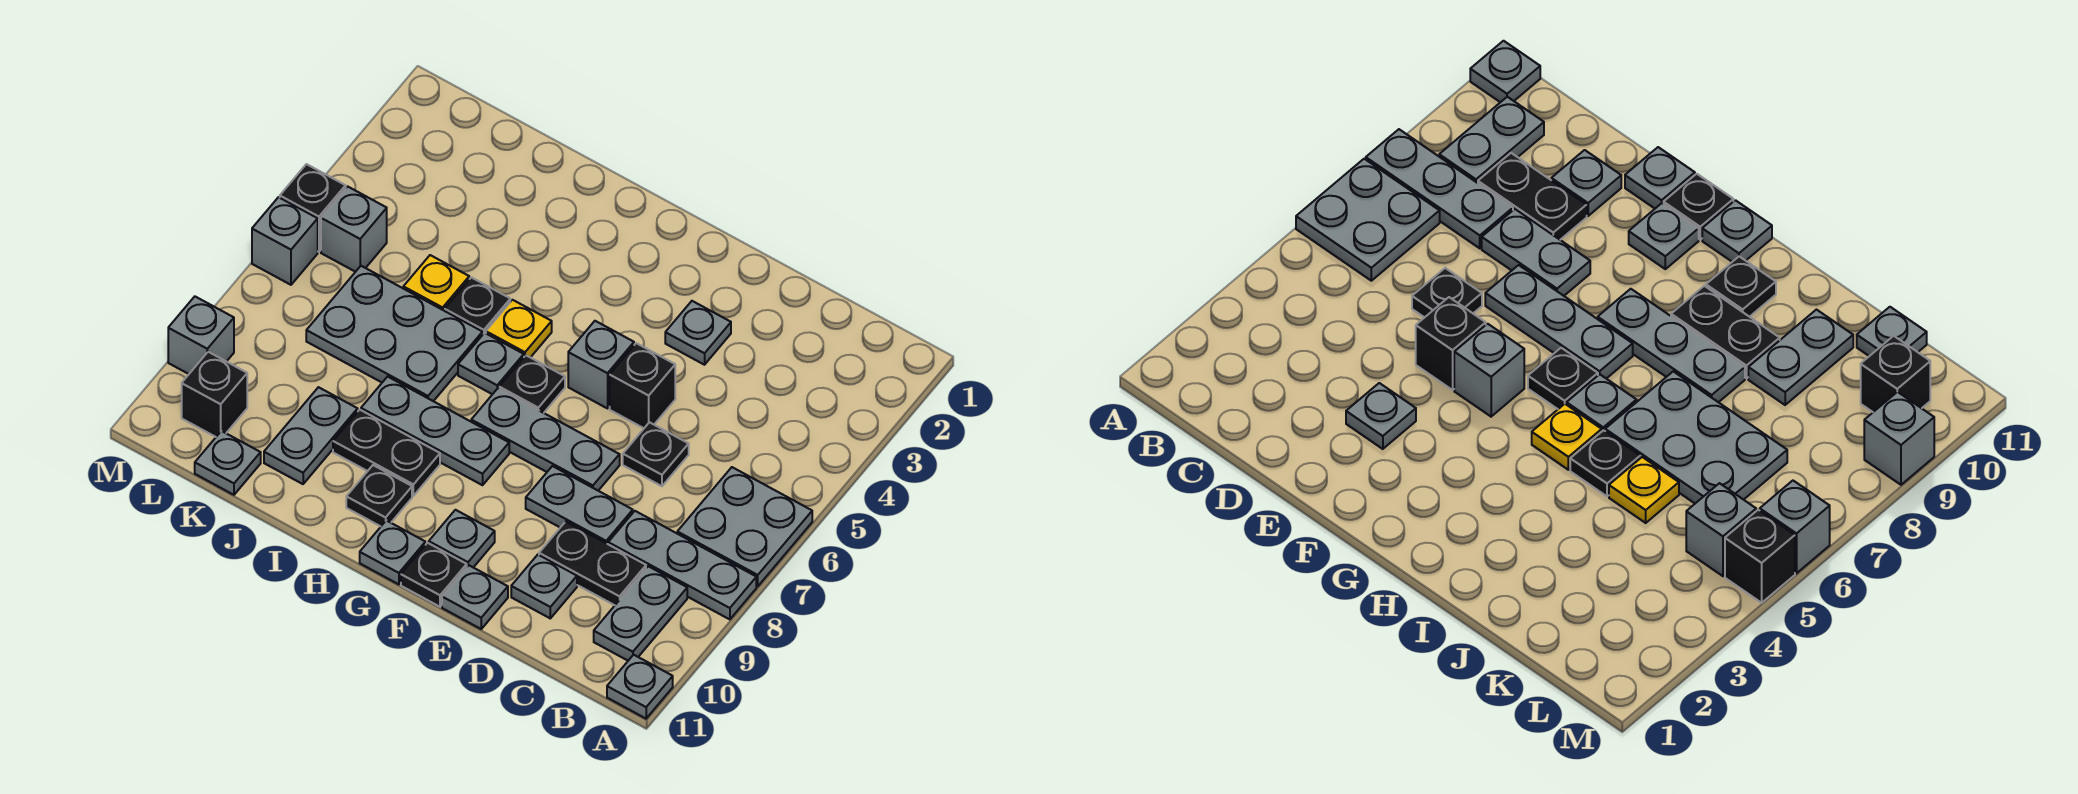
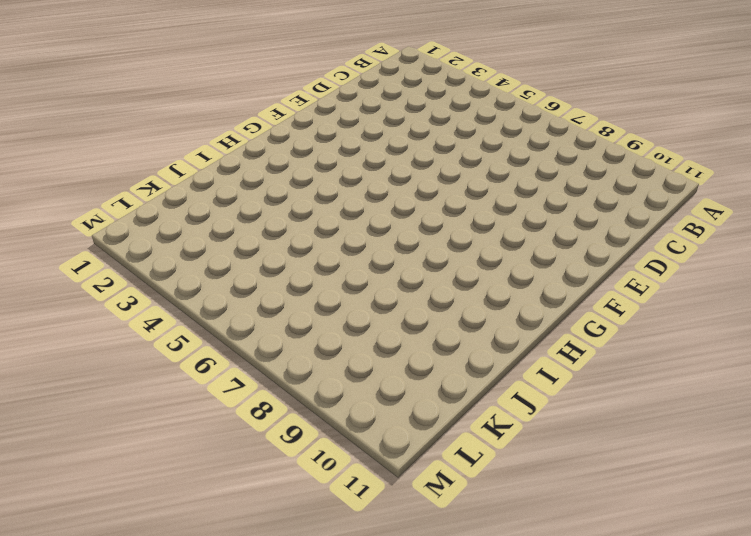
none -> grey 2x2 plate [677,467,812,586]
none -> grey 1x3 plate [608,511,756,619]
none -> grey 1x1 plate [607,655,673,718]
none -> grey 1x2 plate [594,566,687,661]

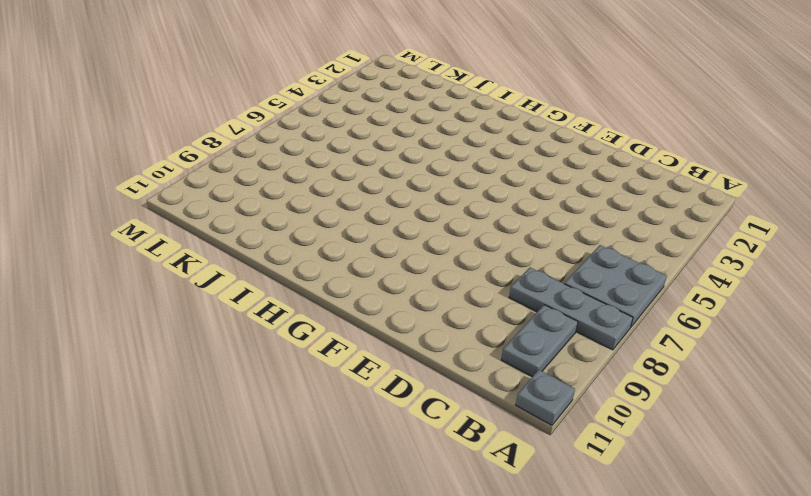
none -> black 1x2 plate [539,522,646,605]
none -> black 1x1 plate [623,422,689,486]
none -> grey 1x2 plate [526,466,633,544]
none -> grey 1x1 plate [511,555,577,618]

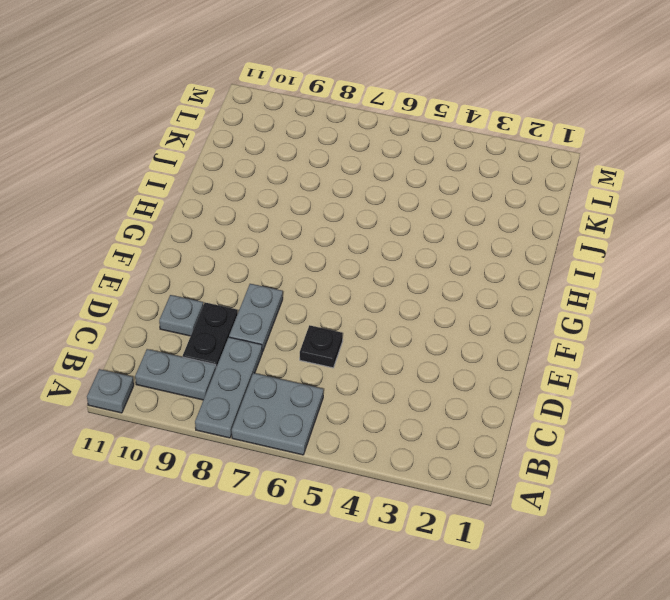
none -> grey 1x1 plate [665,301,731,365]
none -> black 1x1 brick [610,343,675,428]
none -> grey 1x3 plate [471,388,620,491]
none -> grey 1x1 plate [442,565,508,629]

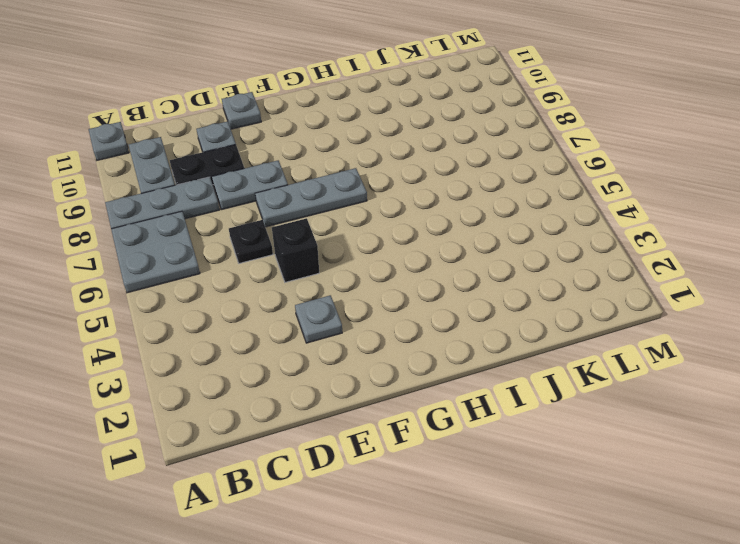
none -> grey 1x1 brick [568,321,634,408]
none -> grey 1x1 plate [429,510,495,567]
none -> black 1x1 plate [401,543,467,607]
none -> black 1x1 plate [499,355,565,413]

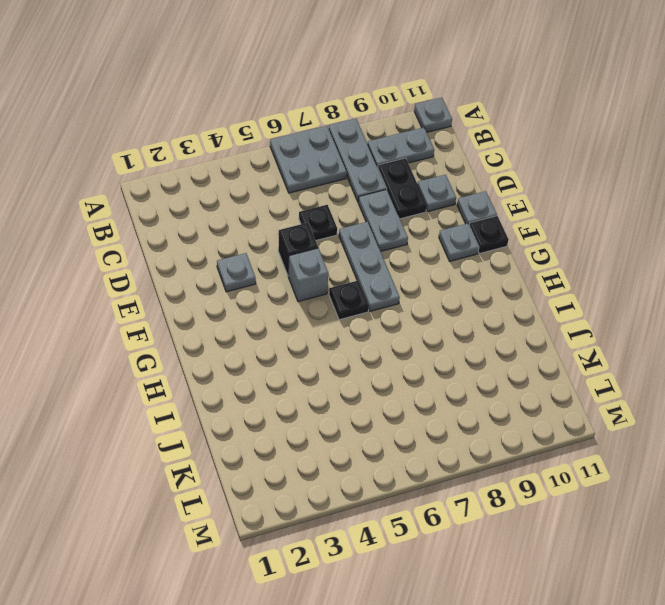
none -> grey 1x3 plate [361,377,509,485]
none -> grey 1x1 plate [360,520,425,584]
none -> yellow 1x1 plate [486,300,552,357]
none -> grey 1x1 plate [458,333,524,394]

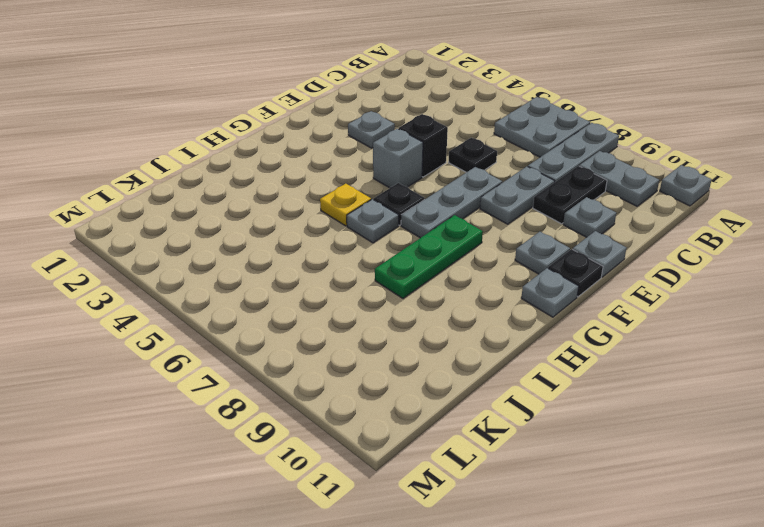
green 1x3 plate [375,215,483,298] -> grey 1x3 plate [361,377,509,485]
none -> black 1x2 plate [333,410,440,496]
none -> black 1x1 plate [346,465,412,526]
none -> black 1x1 plate [445,277,510,334]
none -> grey 2x3 plate [306,266,483,401]

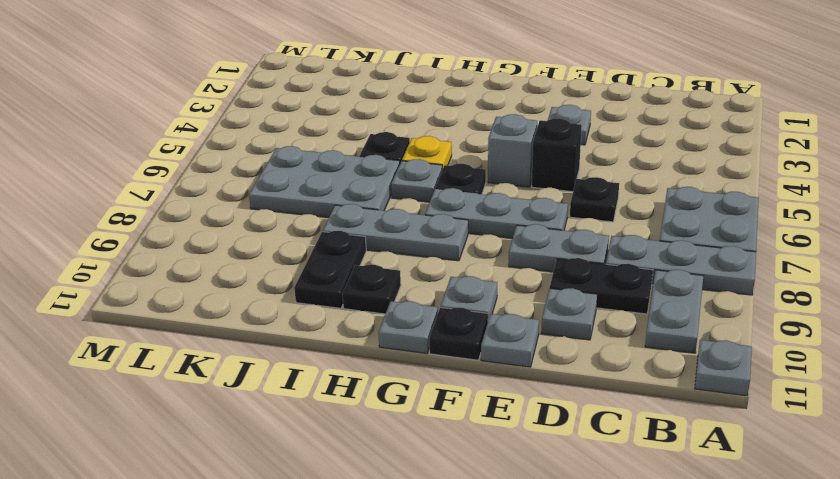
black 1x2 plate [294,231,366,308] -> black 1x2 plate turned to [333,410,440,496]
none -> yellow 1x1 plate [403,255,469,311]
none -> grey 1x2 plate [264,387,358,484]
none -> grey 1x1 plate [195,431,261,495]
none -> grey 1x1 brick [321,186,387,272]

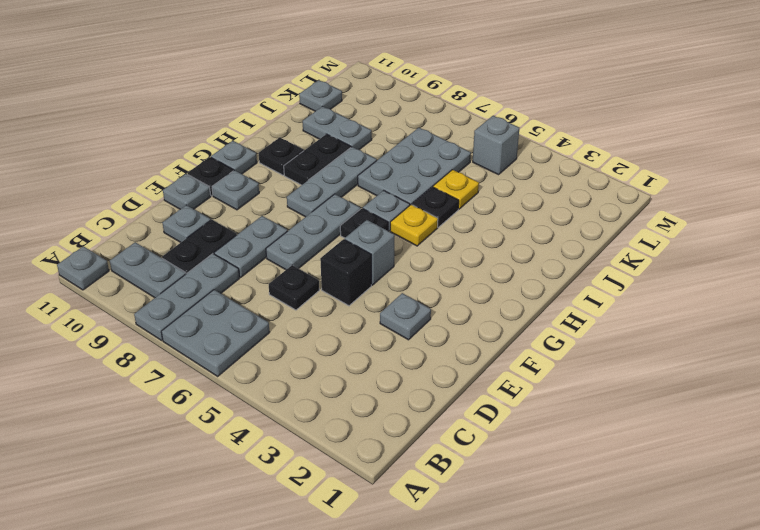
none -> black 1x1 brick [182,352,247,437]
none -> black 1x1 brick [280,164,346,252]
none -> grey 1x1 brick [252,197,318,285]
none -> grey 1x1 brick [168,297,234,374]

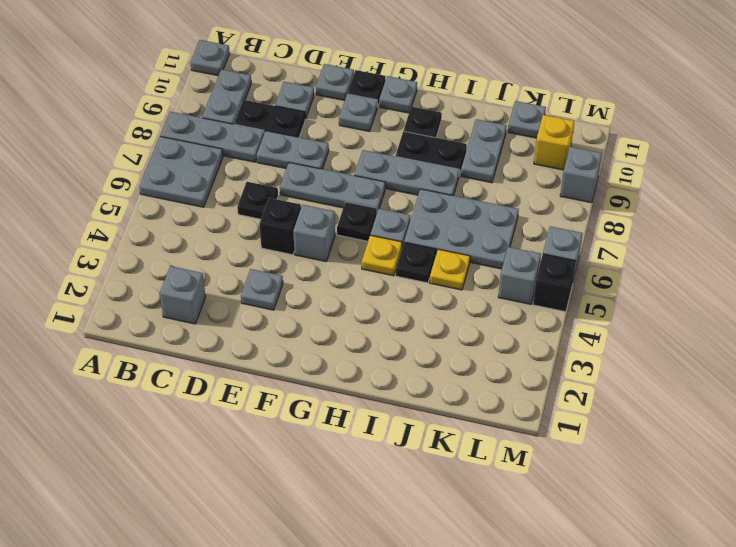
grey 1x1 brick [160,266,206,324] -> none
yellow 1x1 brick [534,115,574,170] -> black 1x1 brick [182,352,247,437]

